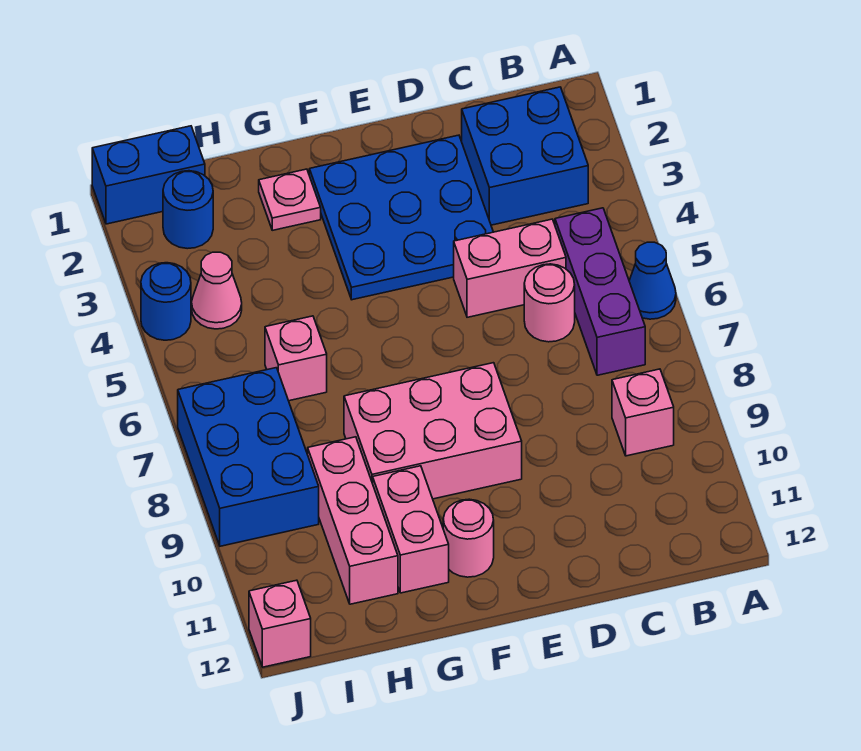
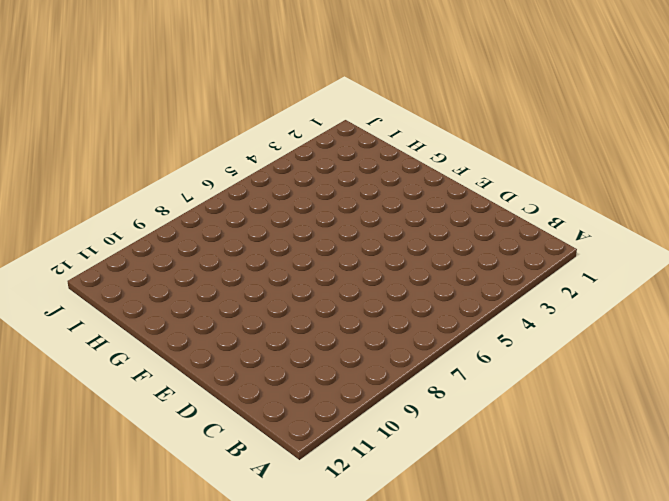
none -> blue 1x1 cone [629,242,676,319]
none -> blue 2x2 brick [462,87,588,225]
none -> purple 1x3 brick [555,208,645,375]

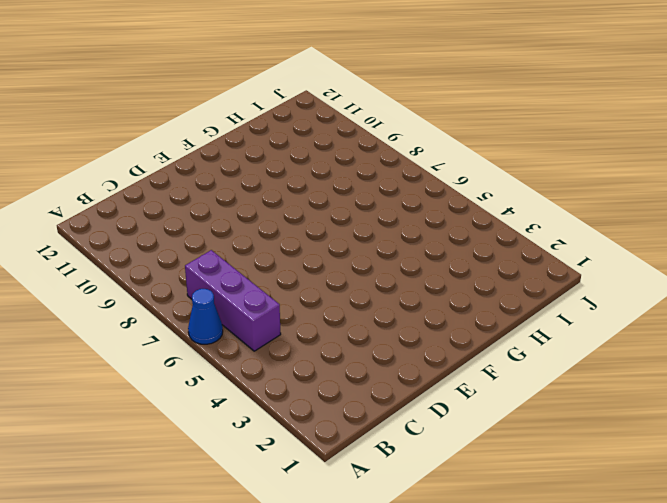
none -> blue 2x2 brick [462,87,588,225]
none -> pink 1x1 brick [612,369,674,456]
none -> pink 1x2 brick [454,219,566,317]

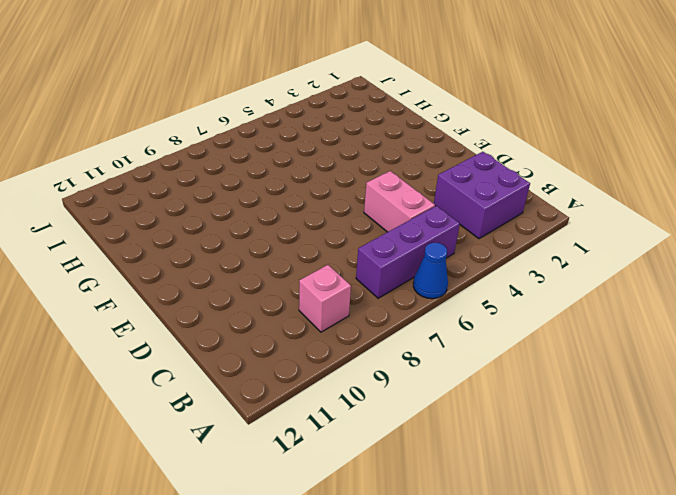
purple 2x2 brick [434,152,530,239] -> blue 2x2 brick [462,87,588,225]
none -> pink 1x1 round brick [524,264,575,342]
none -> blue 3x3 plate [309,135,493,300]
none -> pink 2x3 brick [344,363,522,499]

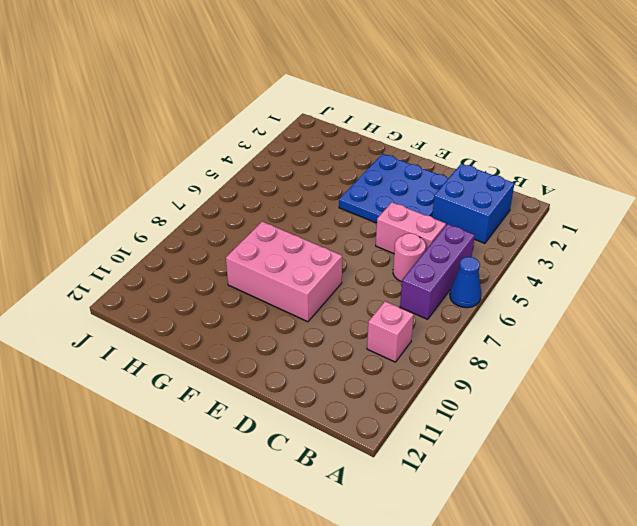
none -> pink 1x1 round brick [443,499,494,577]
none -> pink 1x1 plate [259,169,321,230]
none -> pink 1x2 brick [373,466,449,593]

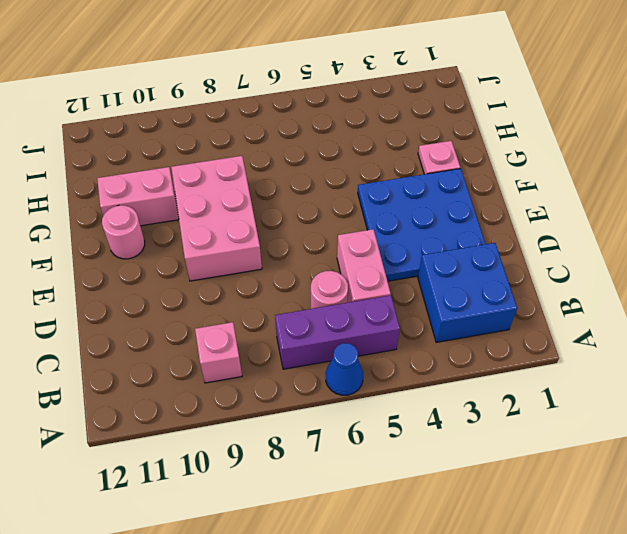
none -> pink 1x1 brick [265,316,327,401]
none -> pink 1x3 brick [308,437,398,604]
none -> blue 1x2 brick [92,126,205,224]

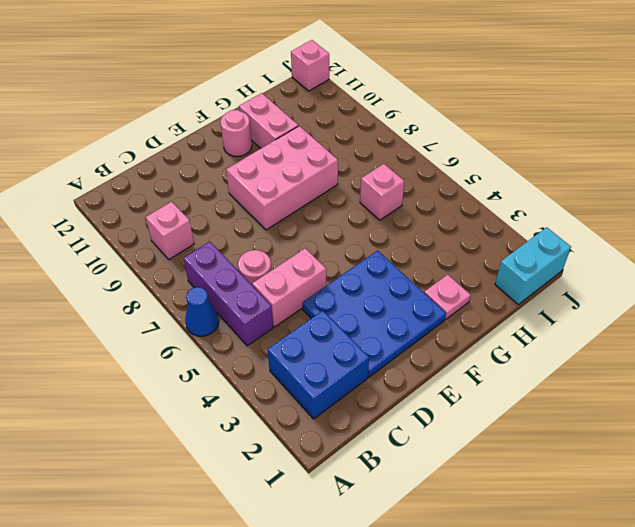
cyan 1x2 brick [495,227,571,304] -> blue 1x2 brick [92,126,205,224]
none -> pink 1x3 brick [308,437,398,604]
none -> blue 1x1 round brick [163,171,213,249]
none -> pink 1x1 cone [192,252,242,329]

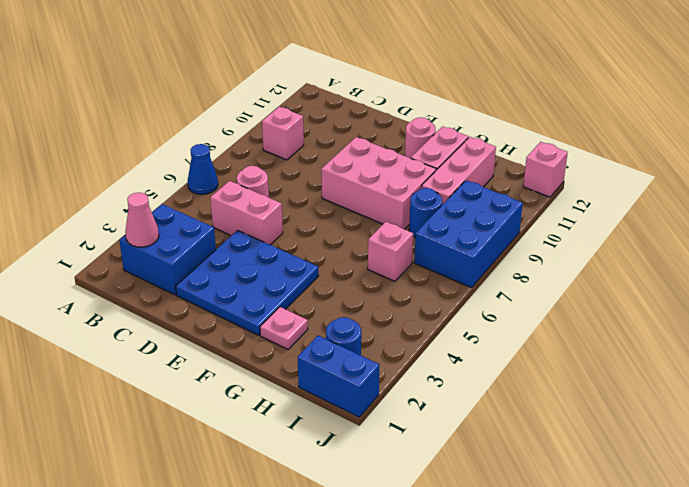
pink 1x1 cone [125,192,159,247] -> pink 1x1 cone moved to [192,252,242,329]
blue 1x1 round brick [409,188,442,237] -> blue 1x1 round brick moved to [141,263,191,340]
none -> purple 1x3 brick [555,208,645,375]

